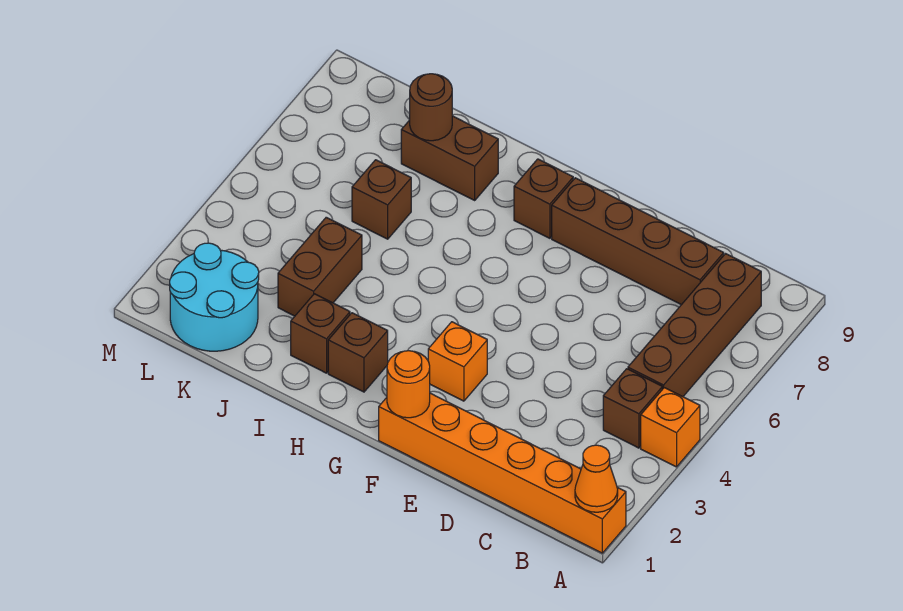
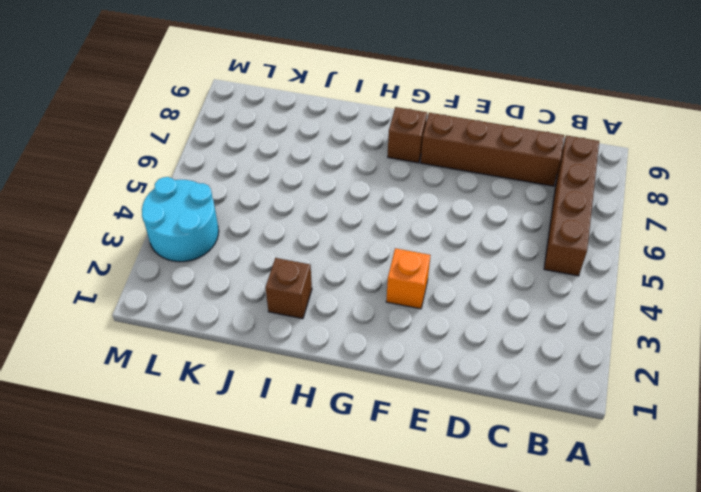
cyan 2x2 round brick [142,177,219,262] -> cyan 2x2 round brick moved to [170,243,259,351]
none -> orange 1x6 brick [379,393,626,553]
none -> orange 1x1 brick [641,388,700,467]
none -> brown 1x1 brick [603,369,662,448]

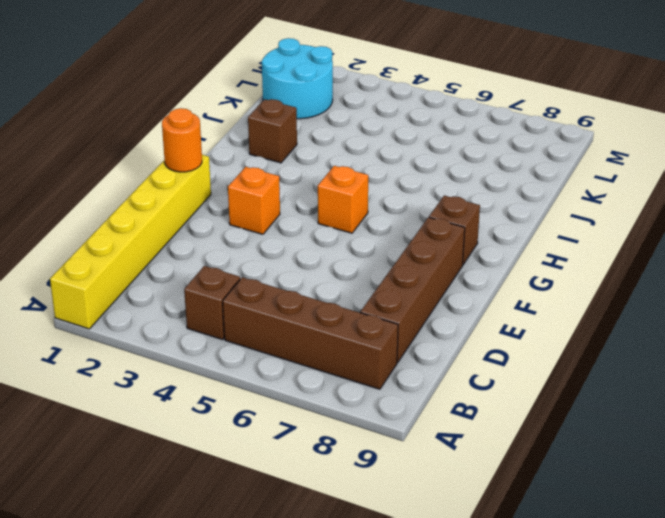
yellow 1x6 brick [50,155,211,329] -> orange 1x6 brick [379,393,626,553]
orange 1x1 brick [318,166,368,233] -> orange 1x1 brick moved to [641,388,700,467]
none -> brown 1x1 brick [328,313,388,392]
none -> brown 1x2 brick [401,116,498,200]
none -> brown 1x2 brick [278,217,362,316]

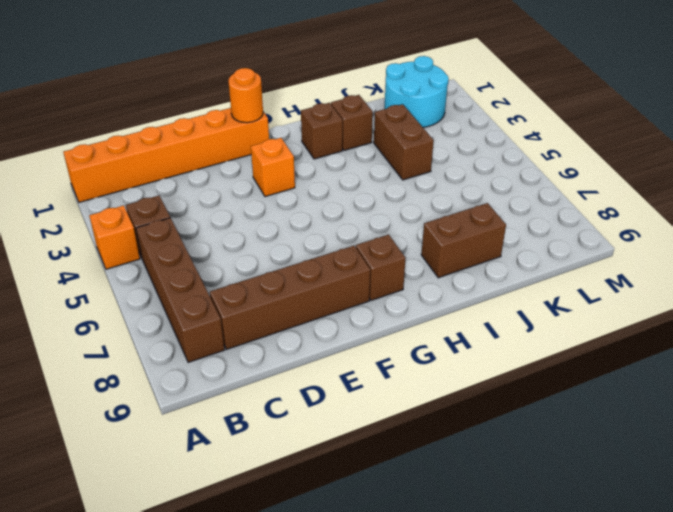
none -> brown 1x1 brick [352,160,411,239]
none -> orange 1x1 cone [575,445,618,512]
none -> brown 1x1 round brick [410,74,452,141]

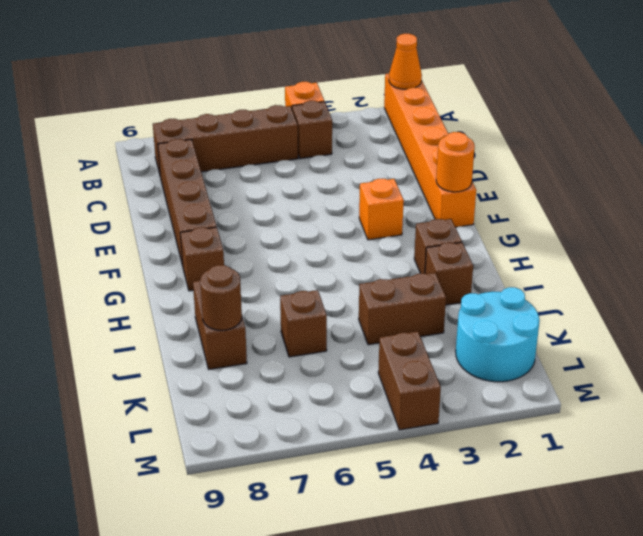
brown 1x2 brick [378,331,441,430] -> none

